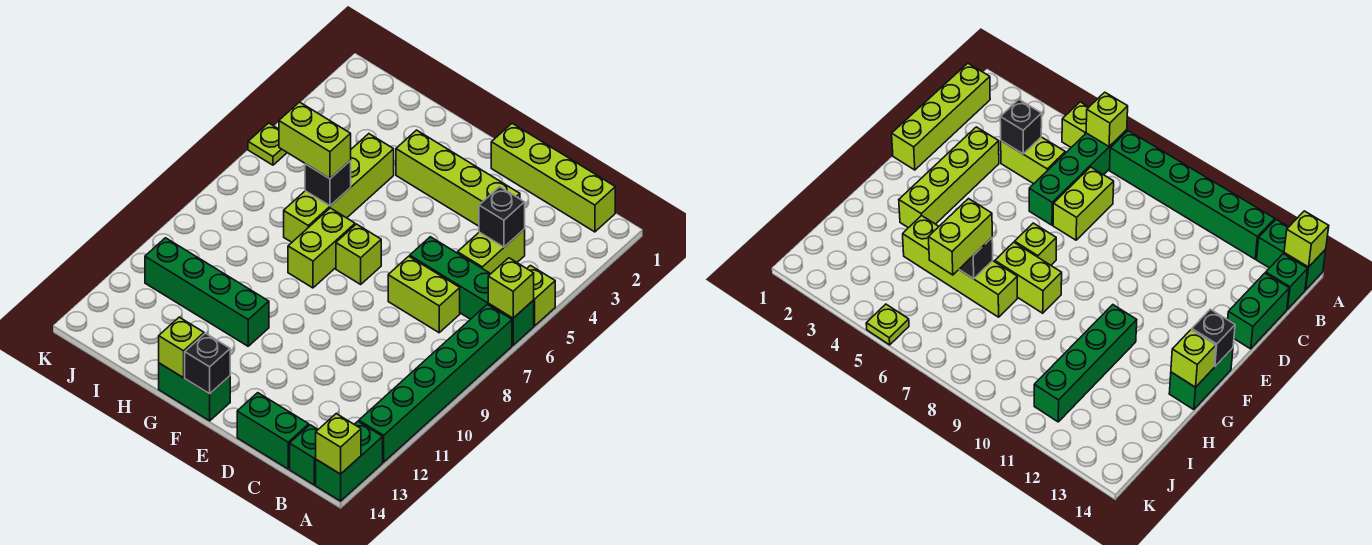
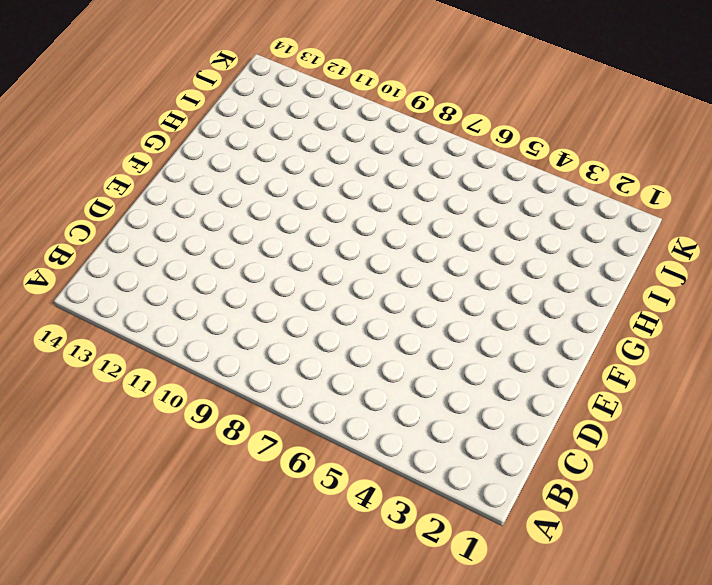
none -> lime 1x1 brick [527,266,555,326]
none -> green 1x4 brick [410,237,534,345]
none -> green 1x6 brick [359,304,512,462]

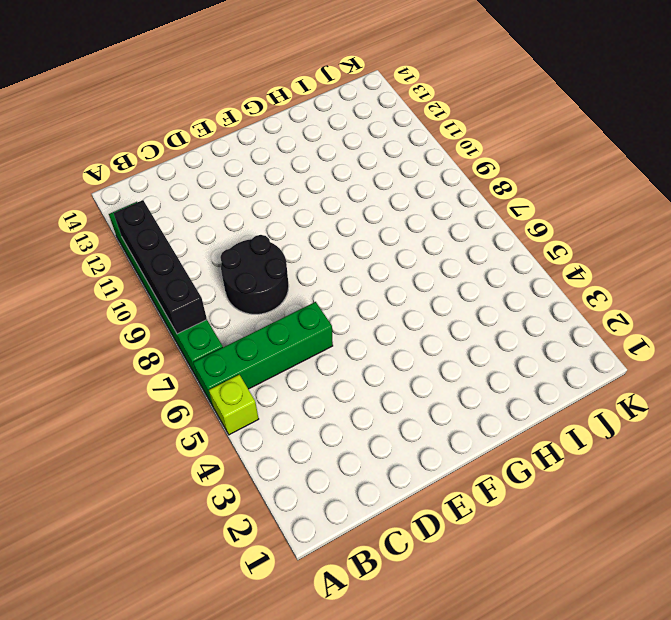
black 1x4 brick [114,200,207,334] -> none
black 2x2 round brick [220,235,289,314] -> none
none -> green 1x2 brick [316,421,383,501]
none -> lime 1x4 brick [491,124,615,232]
none -> green 1x1 brick [290,425,318,485]

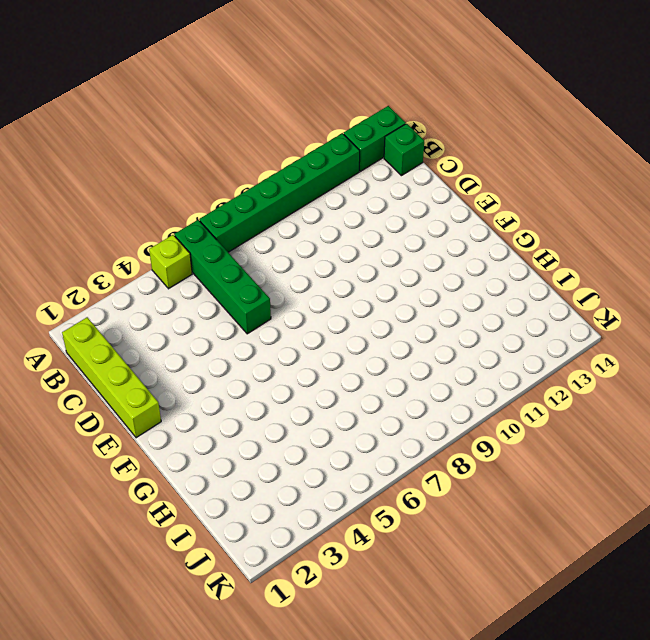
none -> lime 1x2 brick [458,229,525,274]
none -> lime 1x2 brick [388,256,460,333]
none -> green 1x2 brick [237,393,309,469]

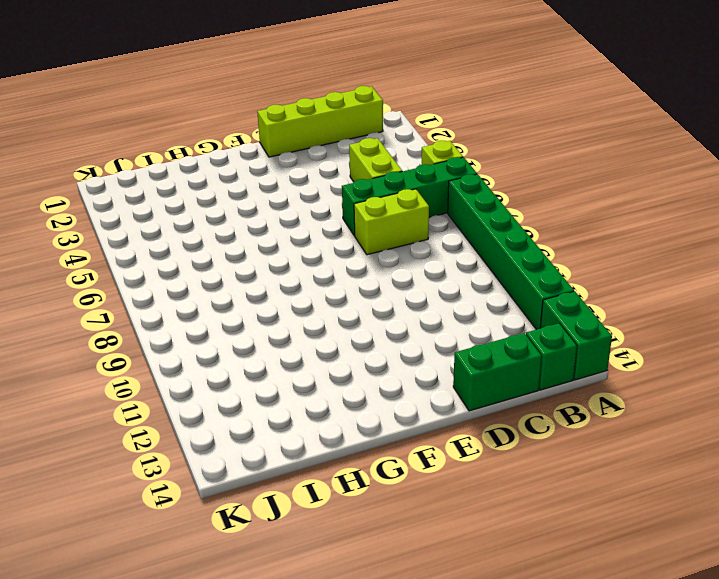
none -> lime 1x4 brick [396,130,520,226]
none -> lime 1x1 brick [336,224,381,284]
none -> green 1x2 brick [159,363,230,421]

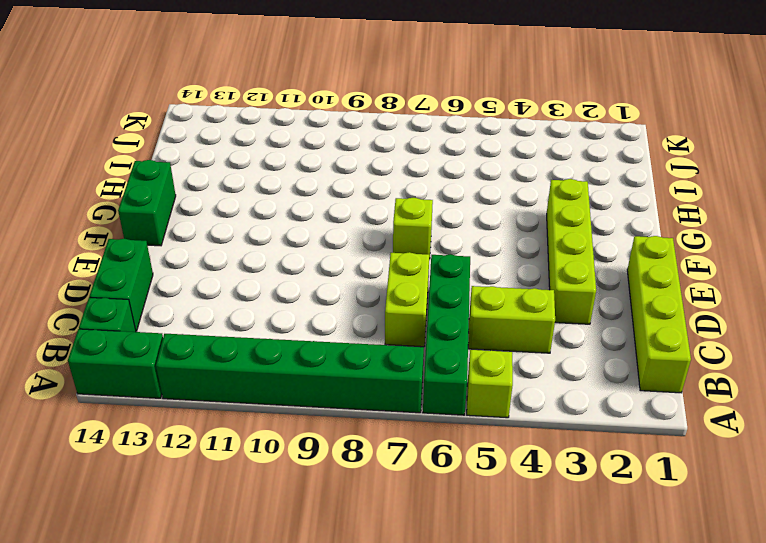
none -> lime 1x2 brick [288,208,355,288]
none -> green 1x4 brick [145,238,269,346]
none -> lime 1x4 brick [284,134,394,242]

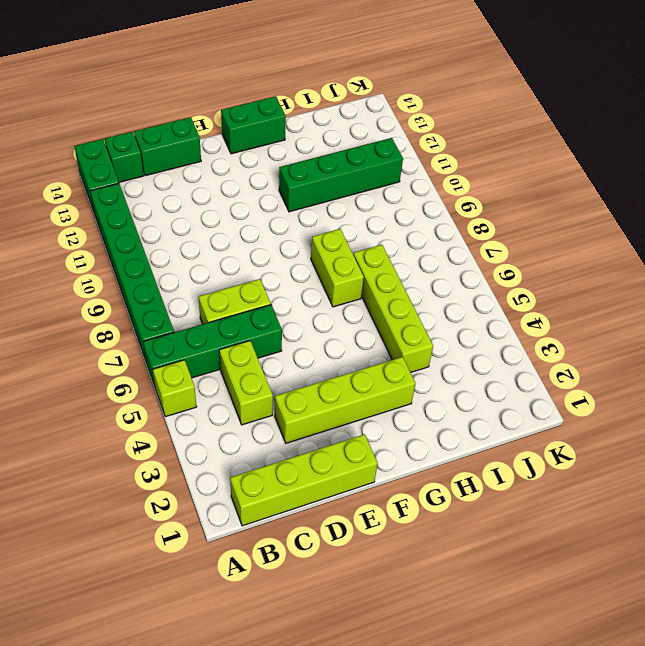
none -> lime 1x1 brick [336,224,381,284]
none -> lime 1x1 plate [248,123,287,165]
none -> lime 1x1 brick [488,258,534,318]

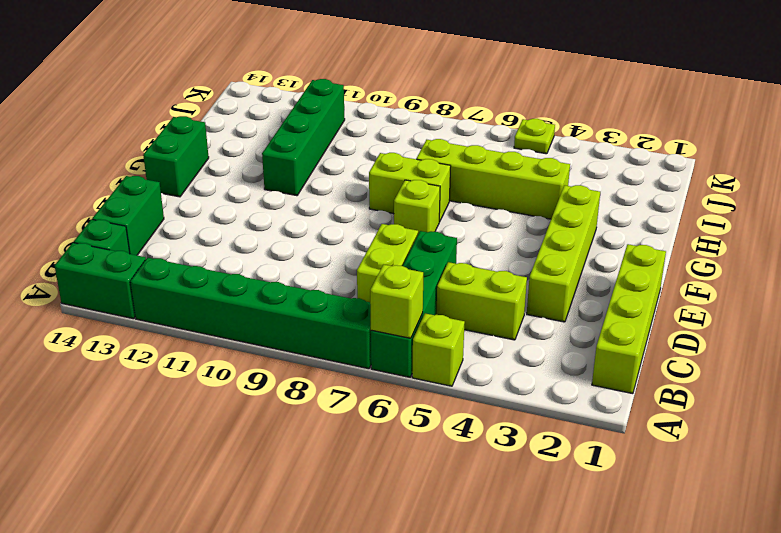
none -> lime 1x1 brick [316,414,361,474]
none -> black 1x1 brick [479,187,525,247]
none -> black 1x1 brick [185,333,230,394]

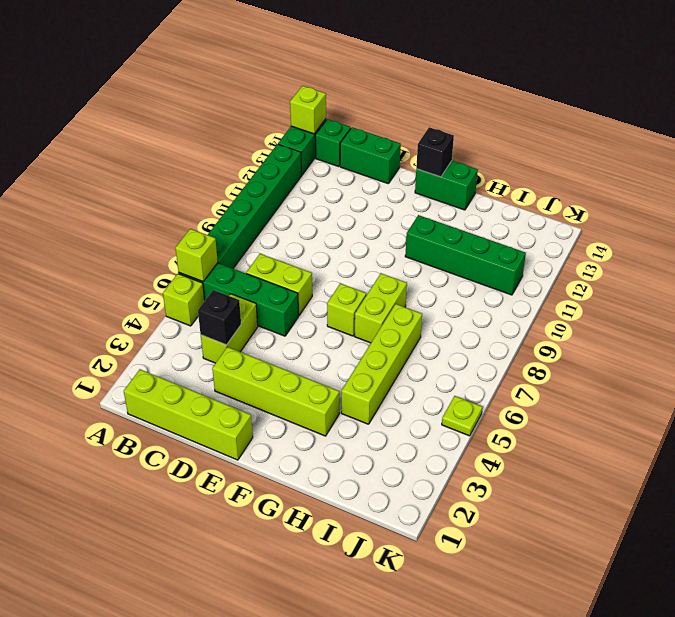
none -> lime 1x1 brick [159,317,204,378]
none -> black 1x1 brick [305,161,351,206]
none -> lime 1x2 brick [279,102,351,179]

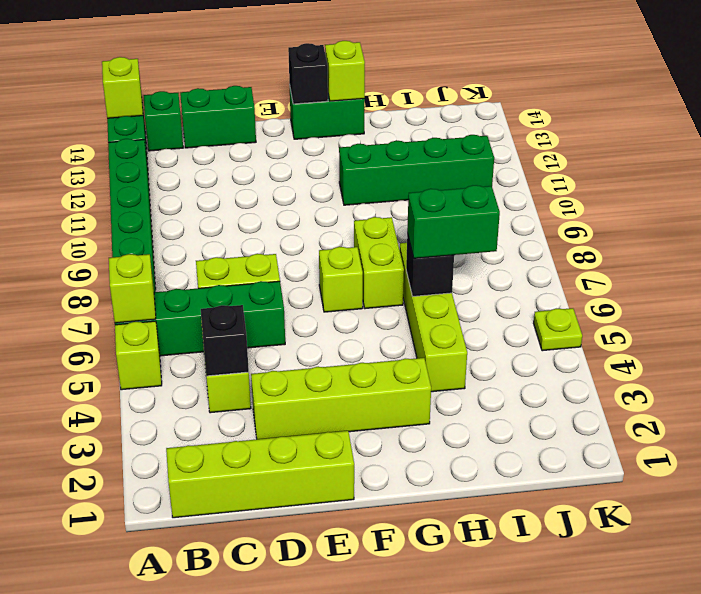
green 1x2 brick [407,185,500,258] -> lime 1x2 brick [279,102,351,179]

